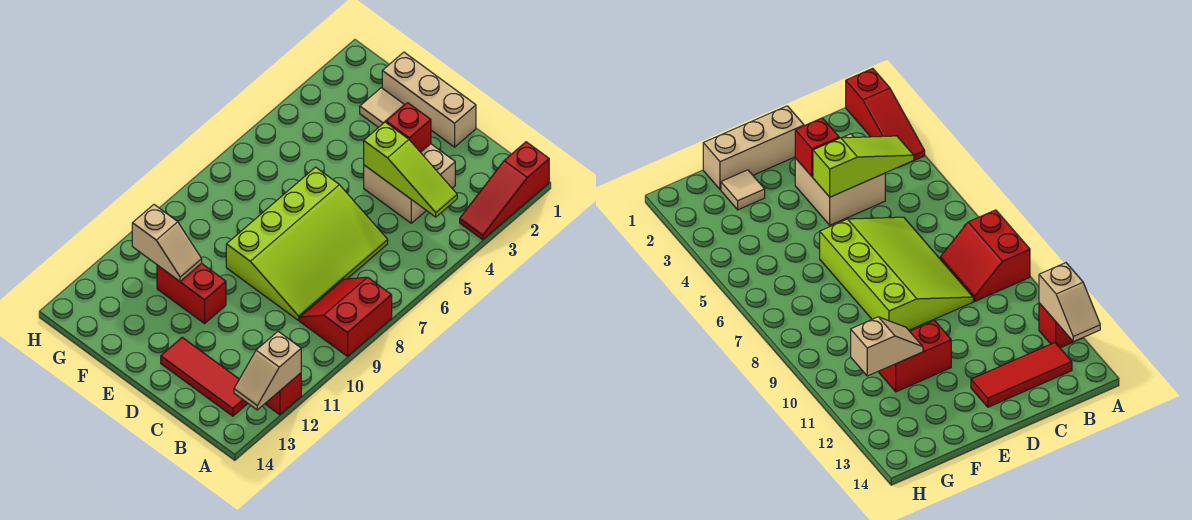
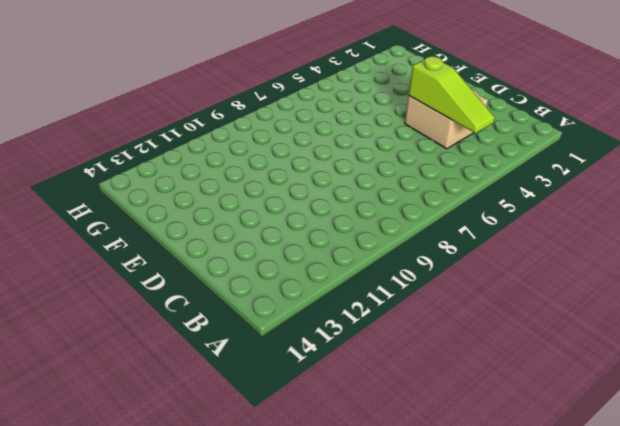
none -> red 1x3 slope [460,142,549,240]
none -> red 2x2 slope [300,277,392,356]
none -> red 1x1 brick [265,373,301,415]

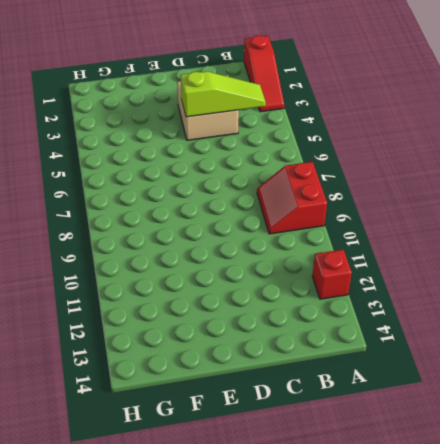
none -> red 1x3 tile [161,337,248,416]
none -> lime 3x4 slope [226,167,388,320]
none -> tan 1x3 brick [382,52,476,147]

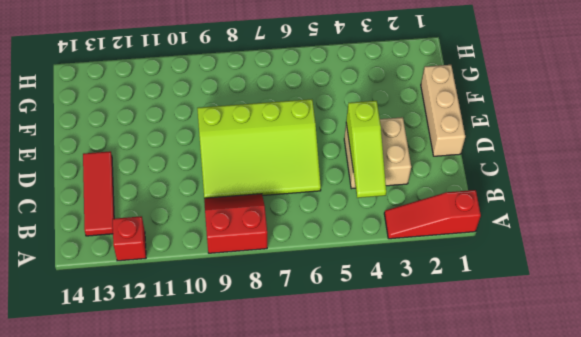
none -> red 1x2 brick [157,263,226,323]
none -> tan 1x1 tile [360,88,404,128]
none -> tan 1x2 slope [234,332,301,410]

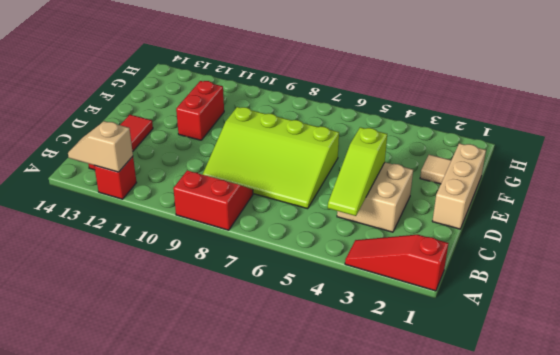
none -> red 1x1 brick [386,103,431,152]
none -> tan 1x2 slope [132,205,202,281]

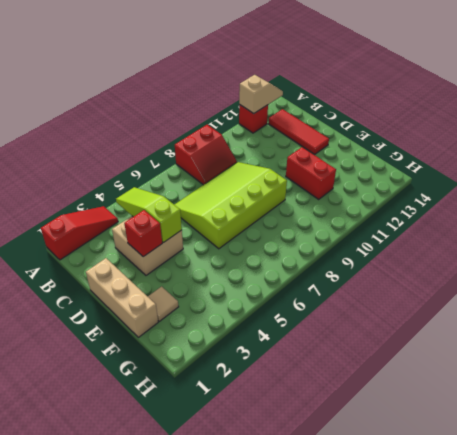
none -> tan 1x2 slope [132,205,202,281]

